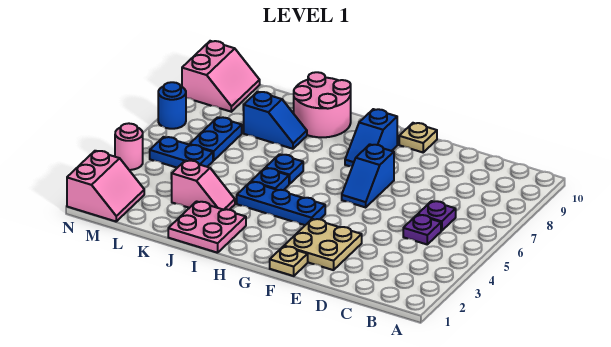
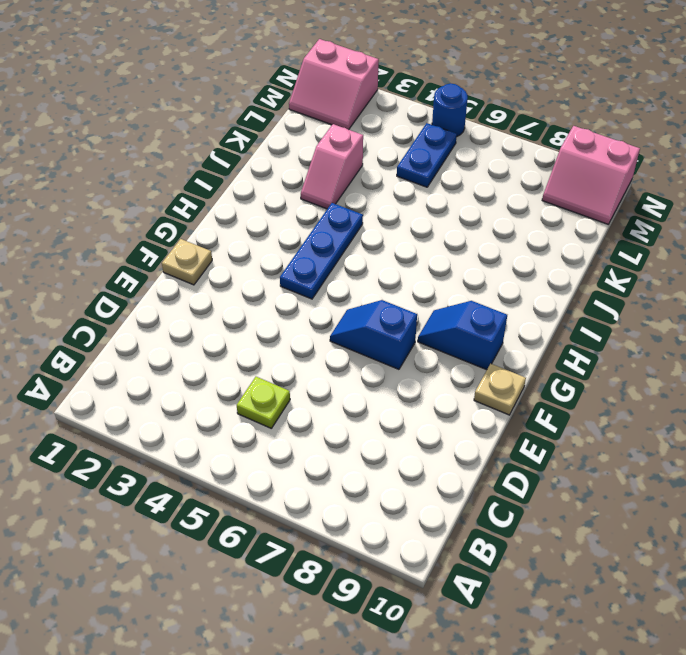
lime 1x1 plate [237,377,290,428] -> purple 1x1 plate [403,215,441,244]
blue 1x1 round brick [432,83,468,137] -> blue 1x1 round brick moved to [158,82,186,129]
none -> purple 1x1 plate [418,201,456,231]
none -> tan 2x2 plate [284,219,362,270]
none -> pink 2x2 plate [168,201,246,253]

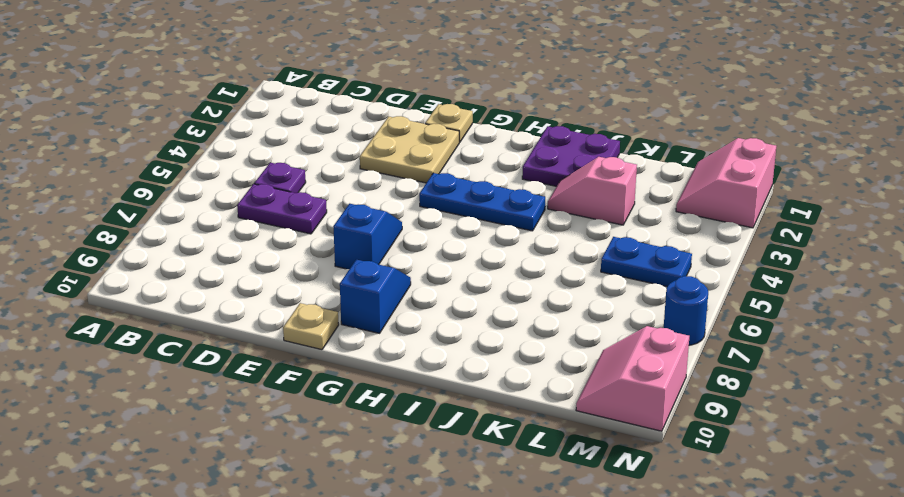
purple 1x2 plate [237,184,327,234] -> purple 1x1 plate [418,201,456,231]
purple 2x2 plate [522,126,620,186] -> pink 2x2 plate [168,201,246,253]
none -> blue 1x1 plate [251,168,289,190]
none -> blue 1x1 plate [266,154,303,184]
none -> pink 2x2 round brick [294,72,351,137]

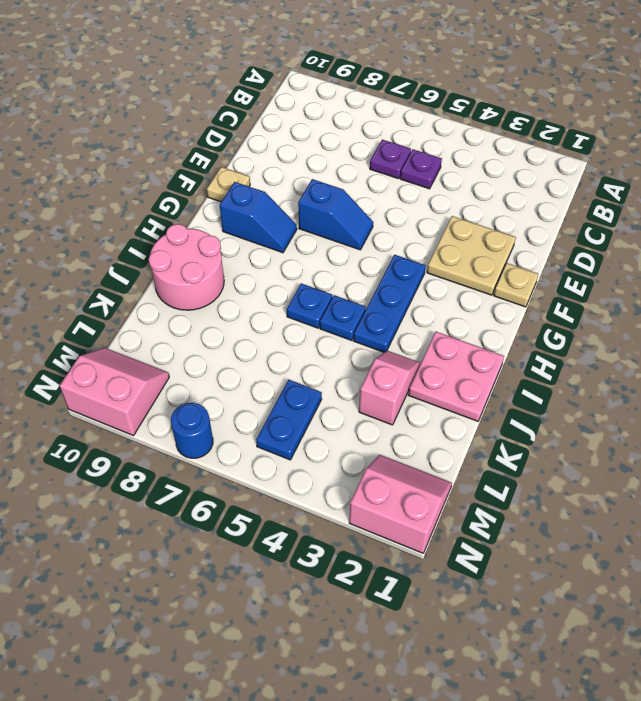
none -> blue 1x2 slope [244,92,307,149]
none -> blue 1x2 plate [190,117,242,161]
none -> pink 1x1 round brick [115,123,143,170]

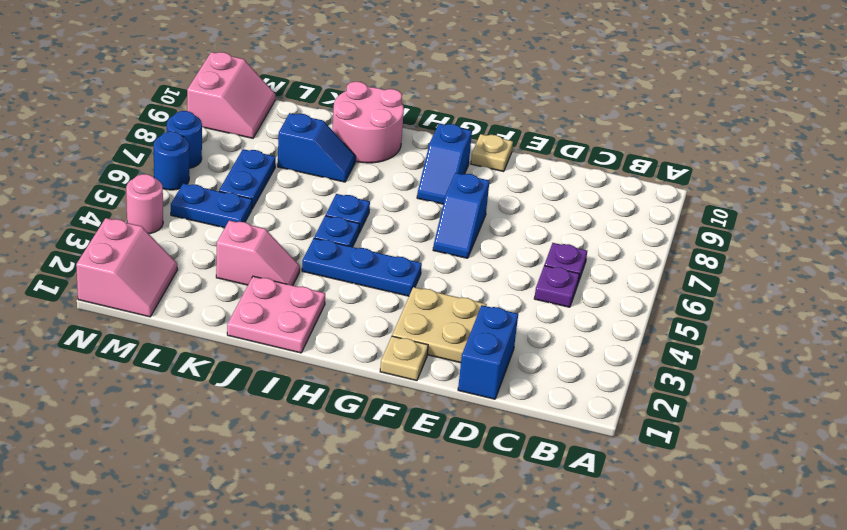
blue 1x2 brick [458,305,518,399] -> none
blue 1x1 round brick [154,131,189,190] -> none

